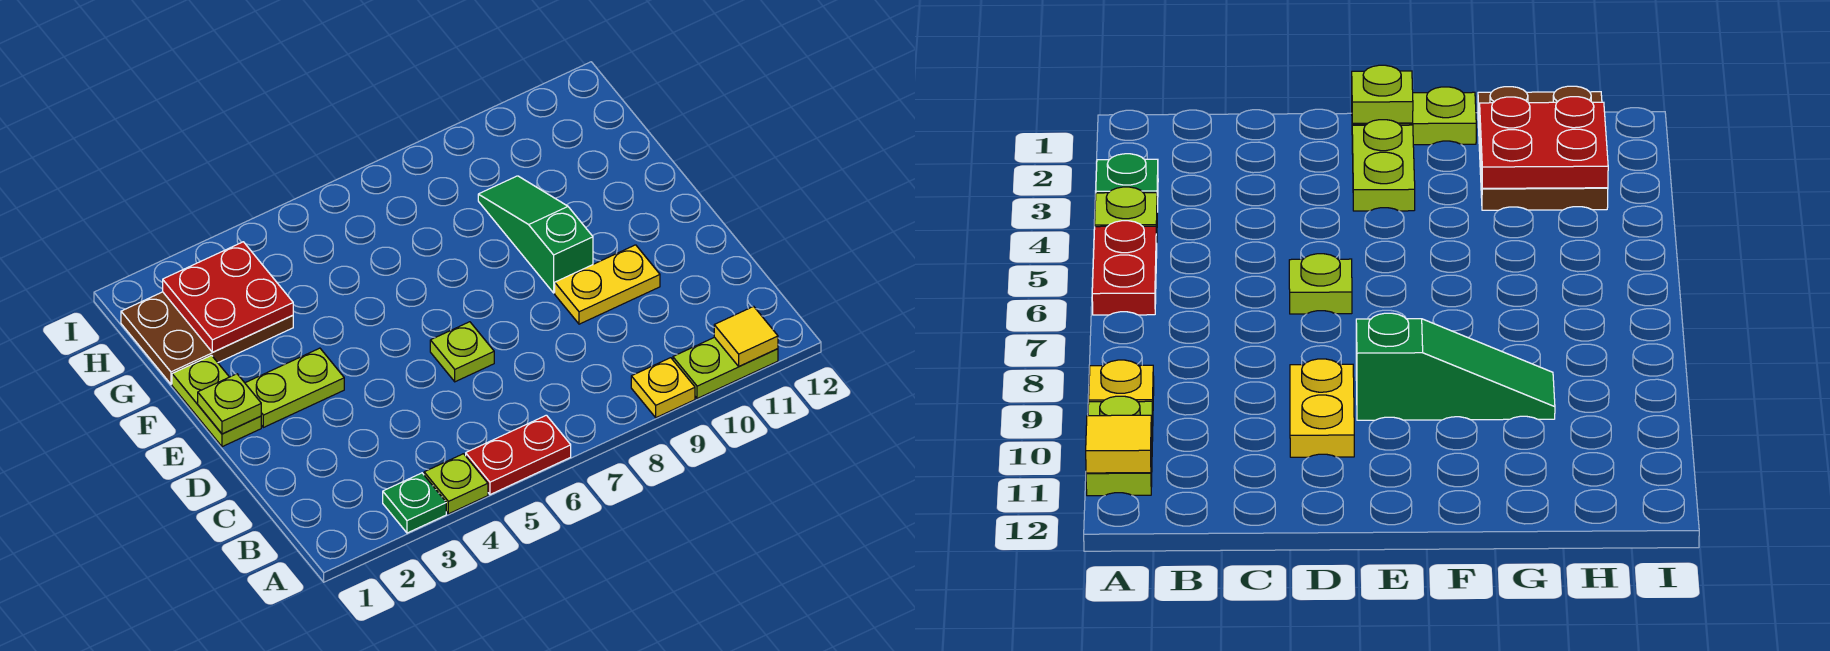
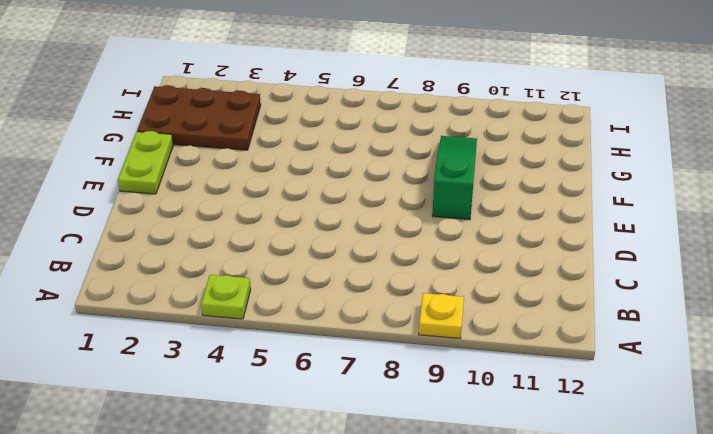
none -> green 1x1 plate [383,473,446,533]
none -> red 1x2 plate [466,415,571,495]
none -> lime 1x2 plate [673,337,778,399]

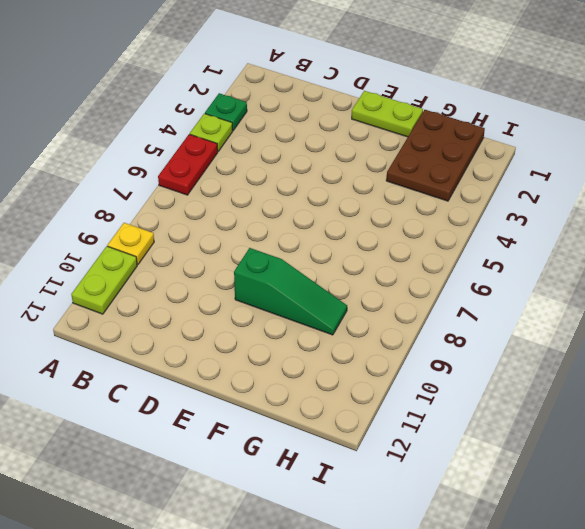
none -> lime 1x1 plate [430,322,494,382]
none -> yellow 1x2 plate [555,245,660,324]
none -> lime 1x2 plate [245,348,344,427]

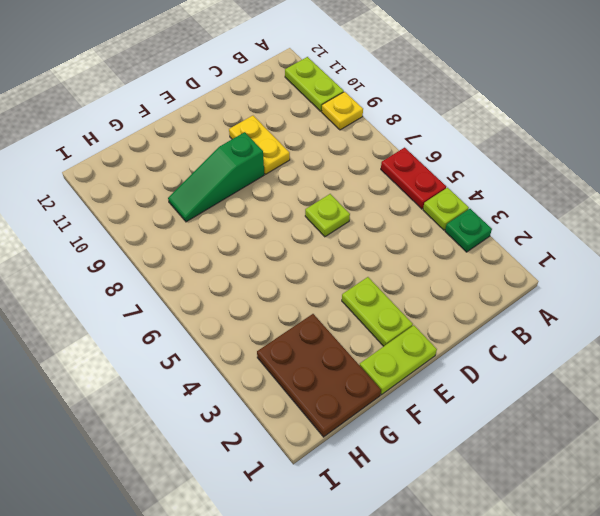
none -> yellow 1x1 tile [714,306,778,366]
none -> lime 1x1 plate [198,374,261,434]
none -> red 2x2 plate [163,242,293,352]

